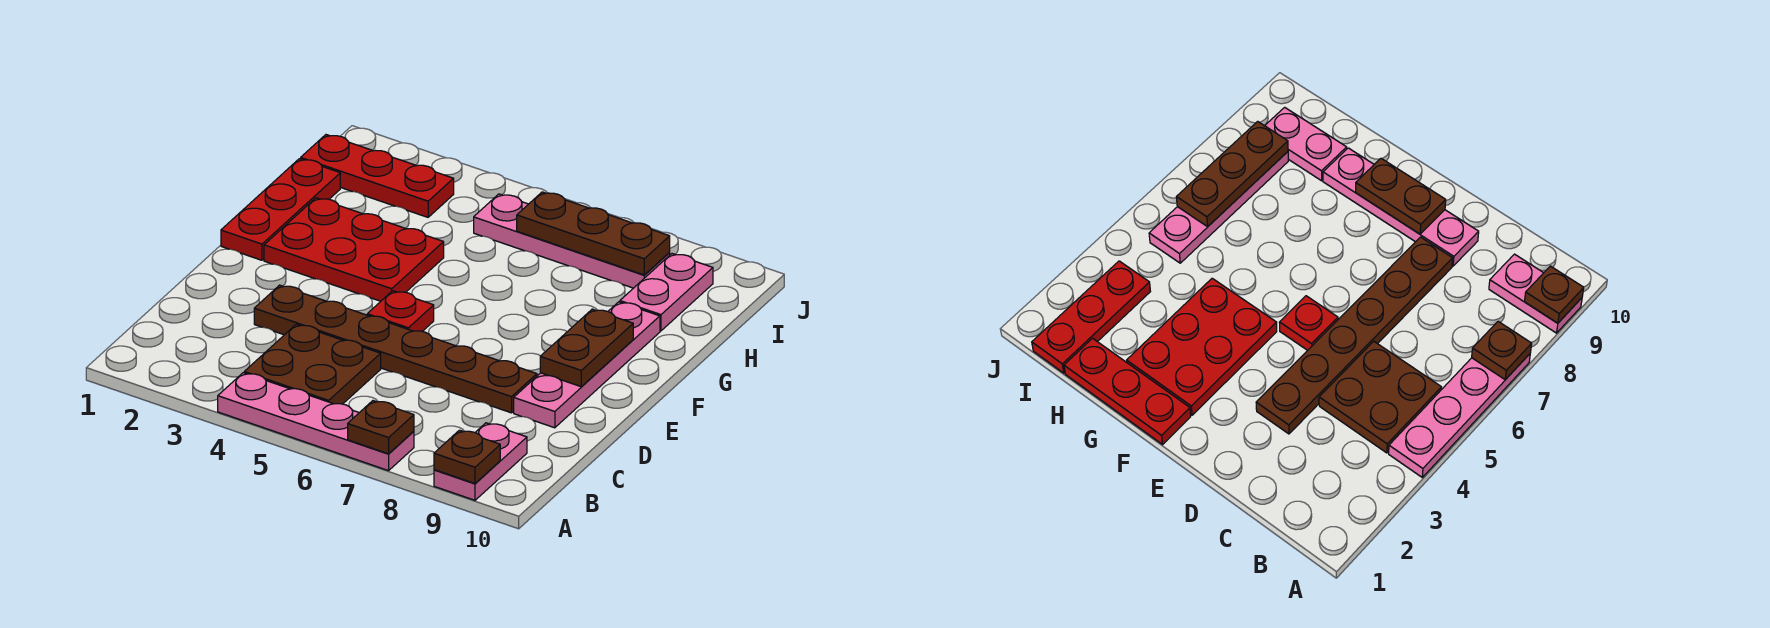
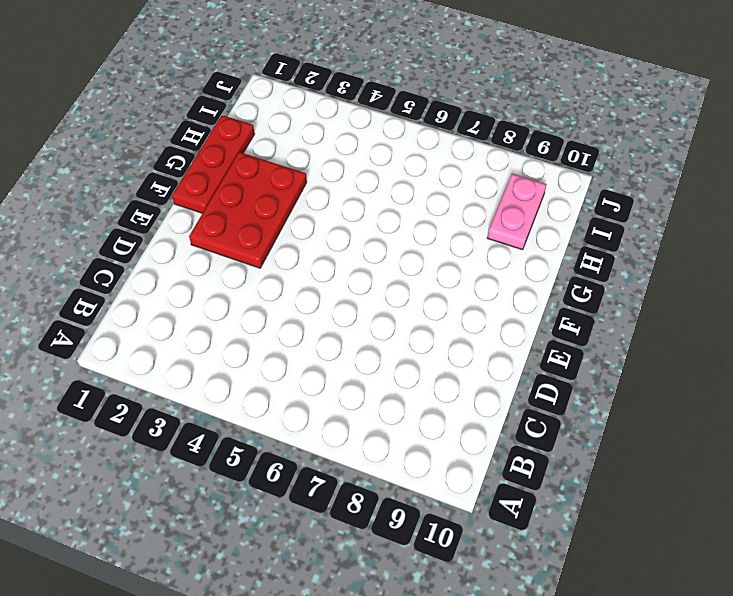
red 2x3 plate [189,152,307,268] -> red 2x3 plate turned to [264,198,444,301]
none -> pink 1x4 plate [218,373,414,471]
none -> pink 1x2 plate [434,423,527,500]
none -> brown 2x2 plate [244,324,381,404]

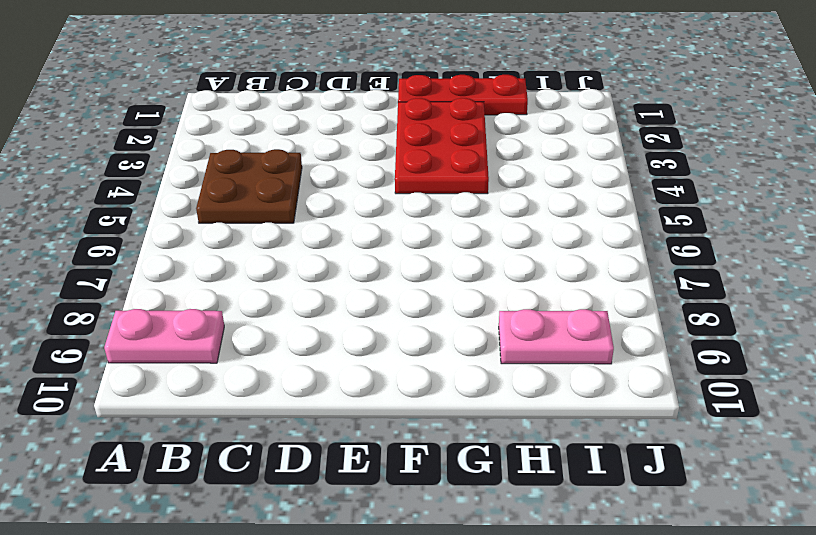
none -> pink 1x4 plate [218,373,414,471]
none -> brown 1x6 plate [254,285,537,413]
none -> pink 1x4 plate [514,302,660,428]

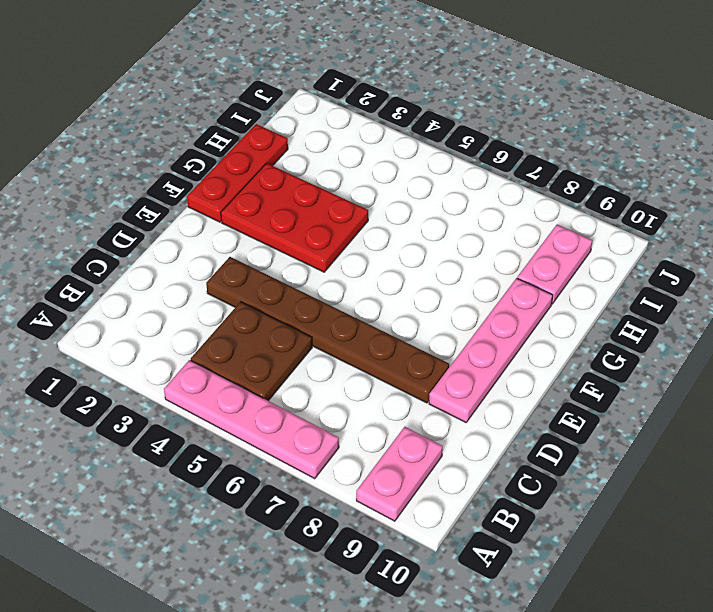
none -> red 1x1 plate [367,291,434,331]
none -> red 1x3 plate [301,135,454,217]
none -> pink 1x4 plate [474,194,670,288]

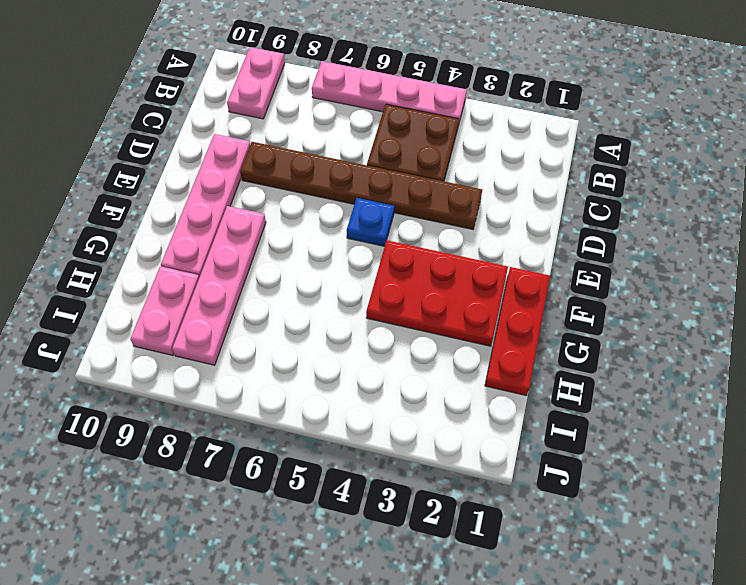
blue 1x1 plate [347,198,394,246] -> red 1x1 plate [367,291,434,331]
pink 1x4 plate [172,206,266,365] -> pink 1x4 plate turned to [474,194,670,288]
none -> red 1x3 plate [301,135,454,217]
none -> brown 1x1 plate [348,401,414,454]
none -> brown 1x1 plate [434,430,500,483]

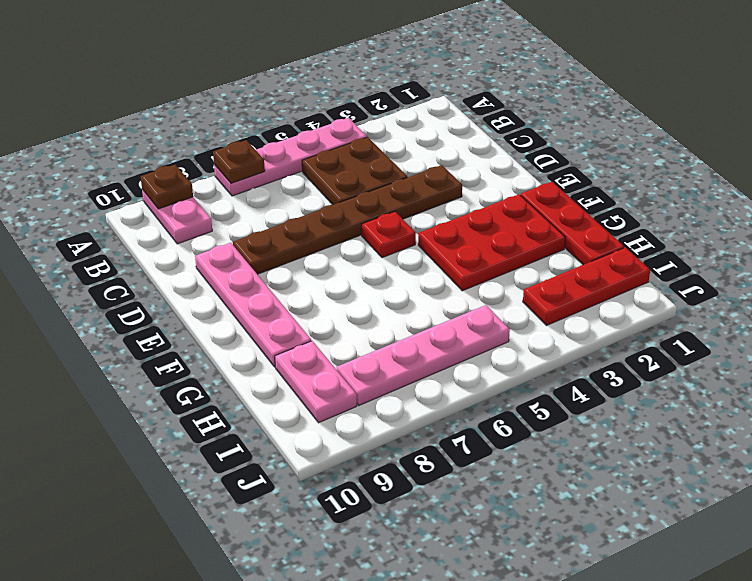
none -> brown 1x2 plate [540,309,633,387]
none -> brown 1x3 plate [517,192,670,275]

